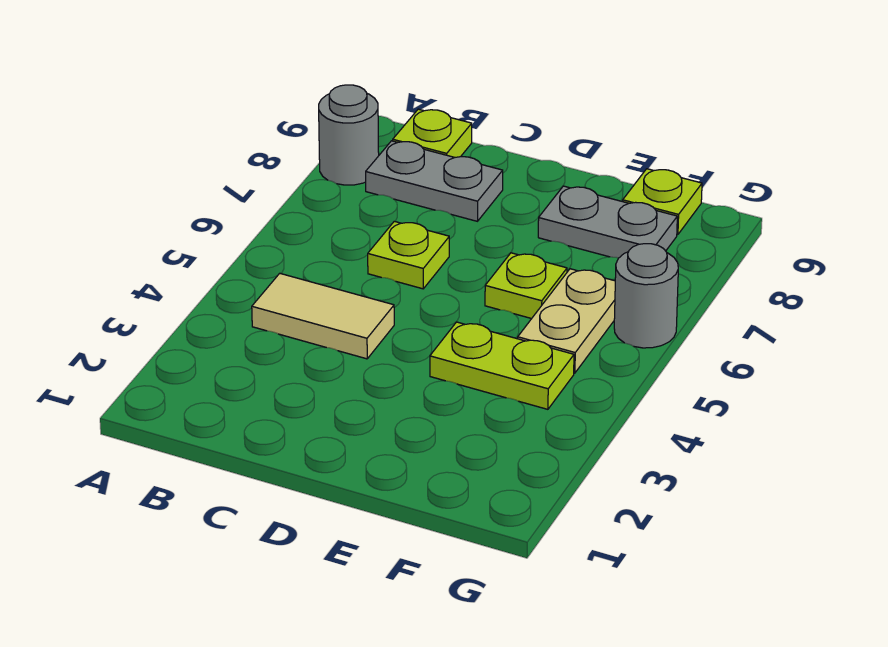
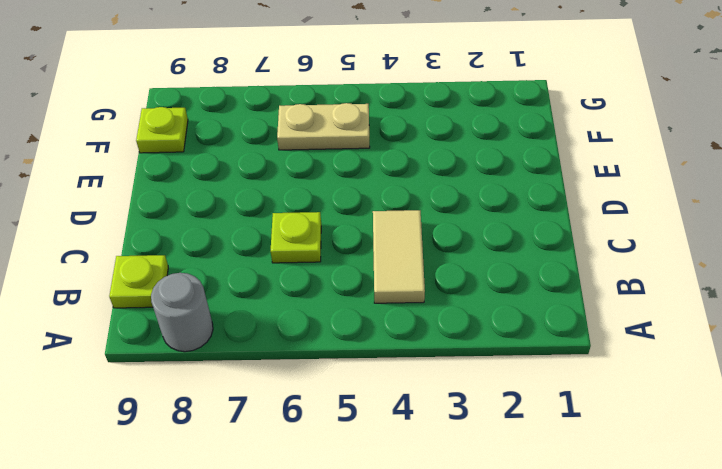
none -> grey 1x2 plate [366,141,503,221]
none -> lime 1x2 plate [430,322,574,409]

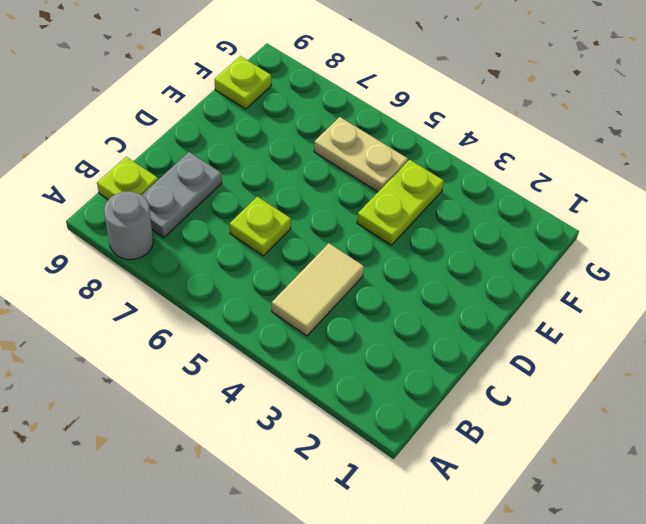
none -> lime 1x1 plate [485,253,567,319]
none -> grey 1x2 plate [538,186,677,258]

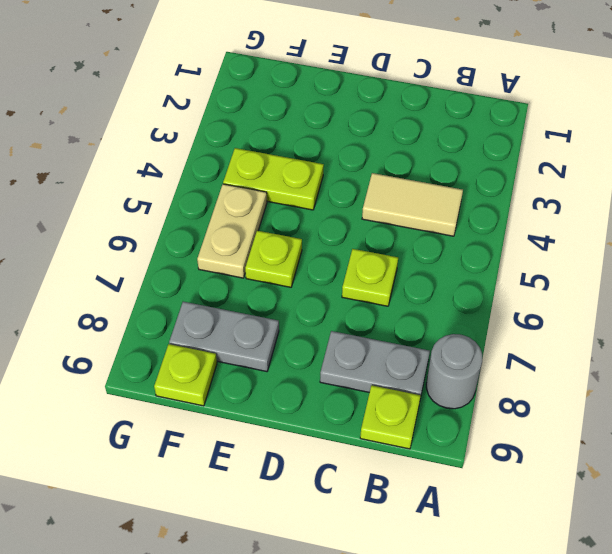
none -> grey 1x1 round brick [614,244,678,348]

